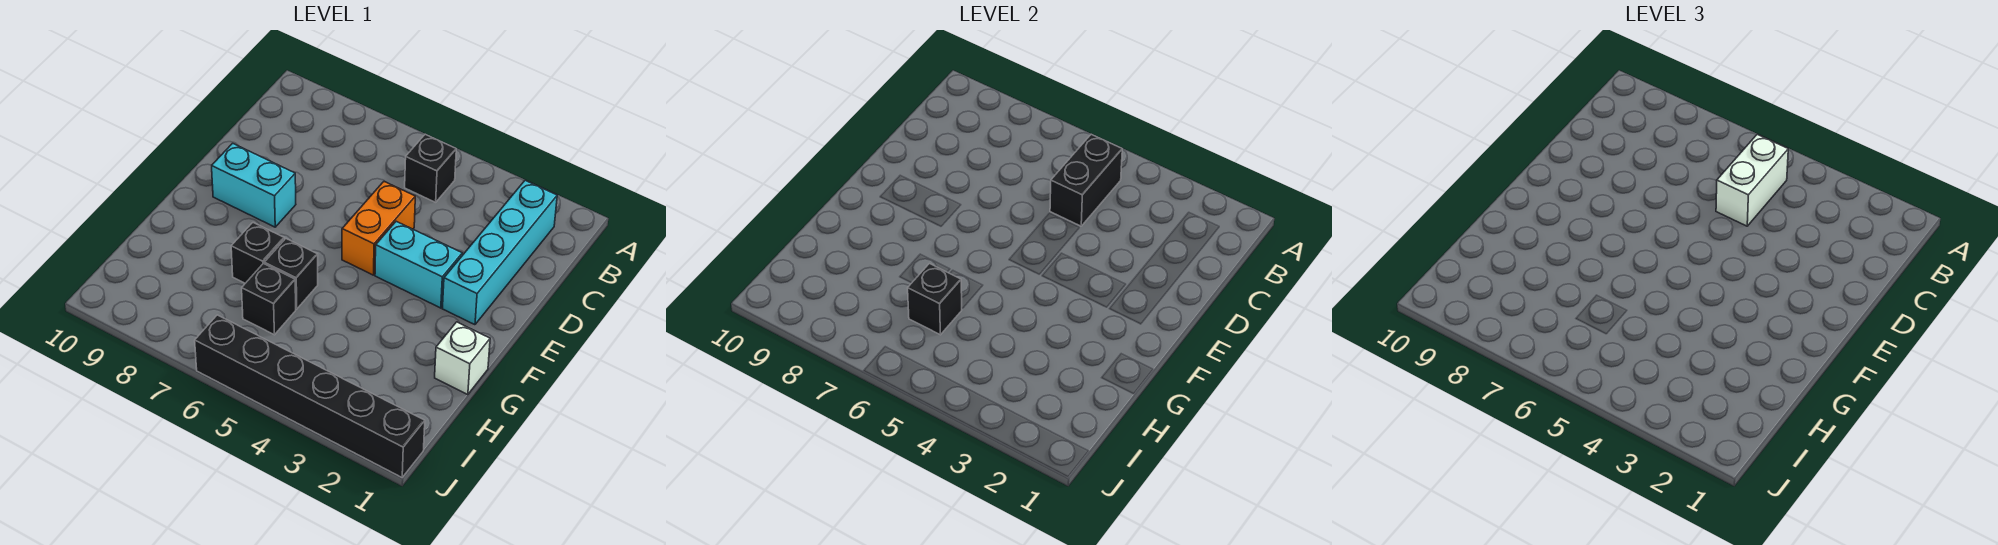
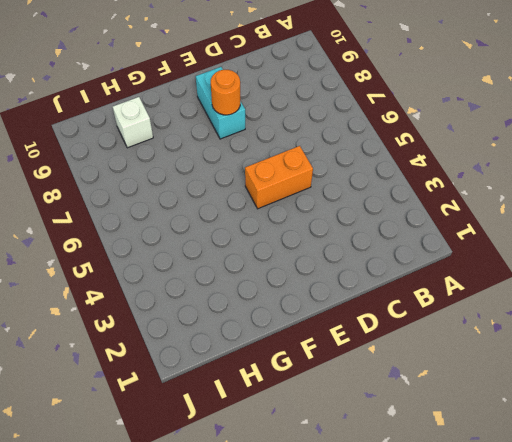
orange 1x1 round brick [211,70,240,115] -> none
white 1x1 brick [113,97,153,148] -> white 1x1 brick moved to [435,322,490,395]
none -> cyan 1x4 brick [442,180,557,325]
none -> black 1x1 brick [405,134,456,202]
none -> cyan 1x2 brick [375,221,462,308]

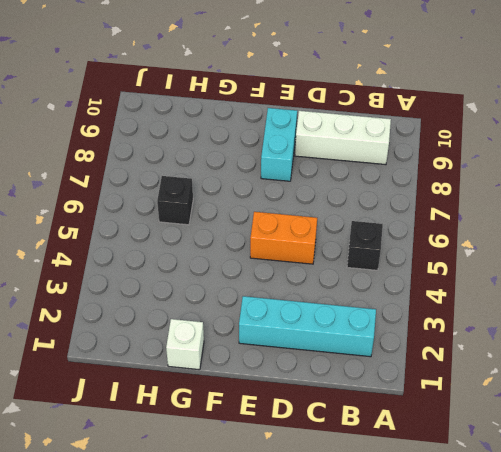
white 1x3 brick [295,111,391,165] -> none
none -> cyan 1x2 brick [375,221,462,308]
none -> black 1x1 brick [264,239,318,309]
none -> black 1x1 brick [231,223,284,283]

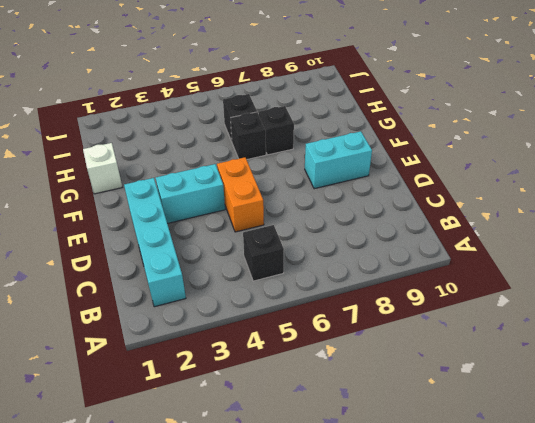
none -> black 1x6 brick [195,315,425,477]
none -> black 1x2 brick [1050,134,1122,226]
none -> black 1x1 brick [908,264,962,335]

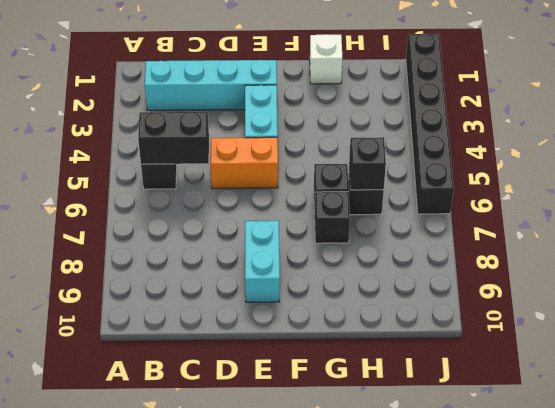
none -> white 1x2 brick [1716,134,1788,226]

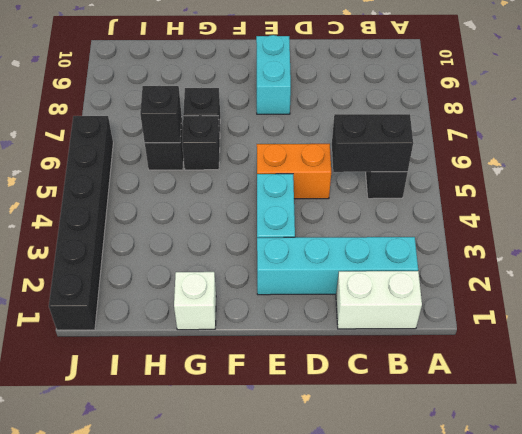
white 1x2 brick [336,271,422,329] -> white 1x2 brick moved to [1716,134,1788,226]

